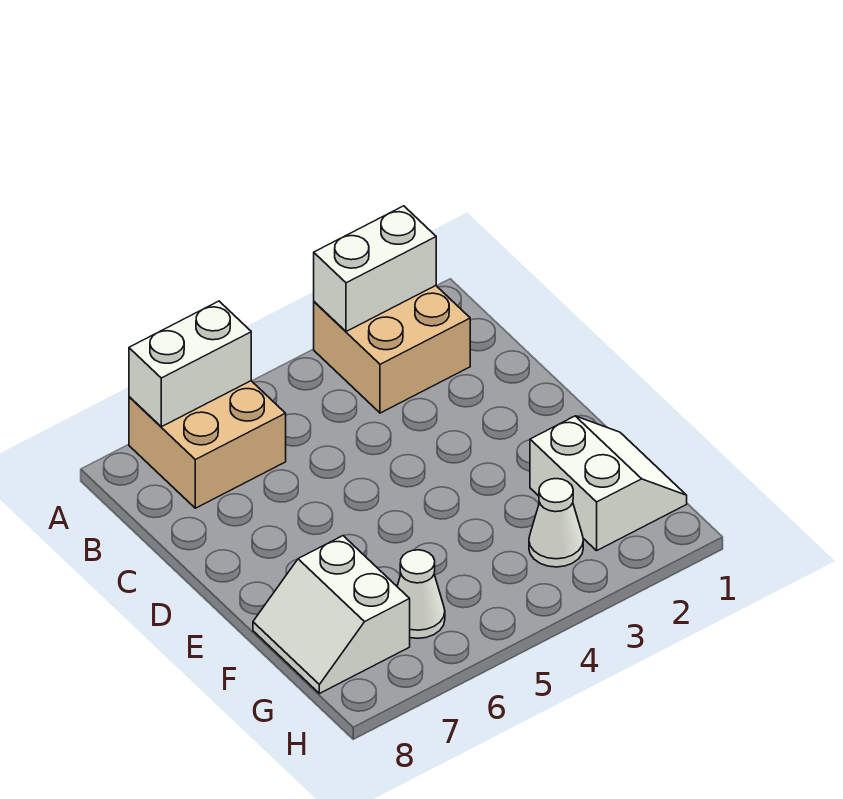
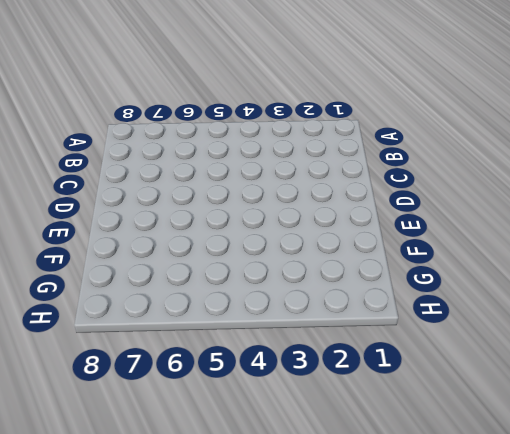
none -> tan 2x2 brick [314,286,470,413]
none -> tan 2x2 brick [129,381,286,508]

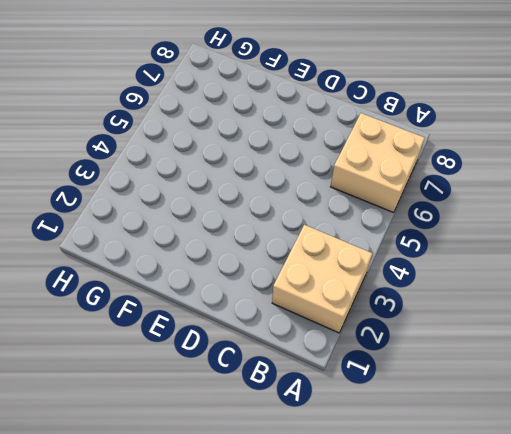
none -> white 2x2 slope [530,416,687,551]
none -> white 2x2 slope [253,536,410,694]

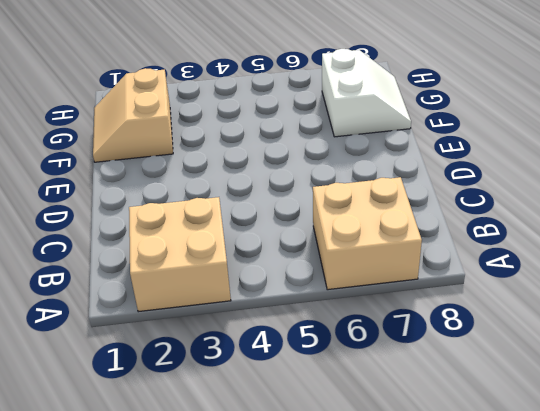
tan 2x2 slope [93,68,173,162] -> white 2x2 slope [530,416,687,551]
none -> white 1x1 cone [529,479,583,567]
none -> white 1x1 cone [397,550,445,638]

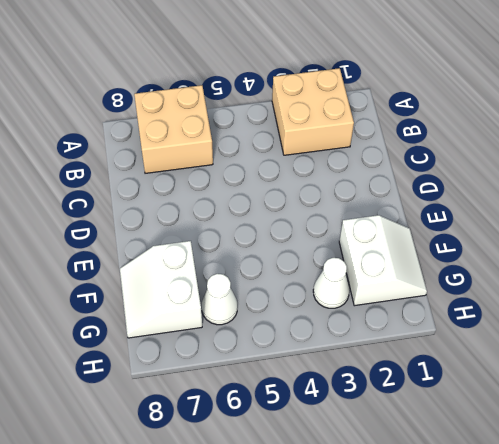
none -> white 1x2 brick [314,206,436,332]
none -> white 1x2 brick [129,301,251,427]

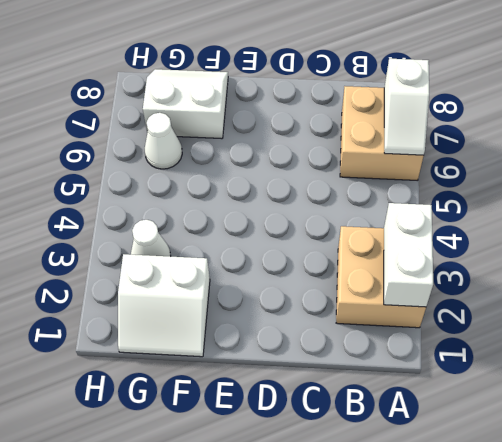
white 1x2 slope [384,59,429,155] -> white 1x2 brick [129,301,251,427]

